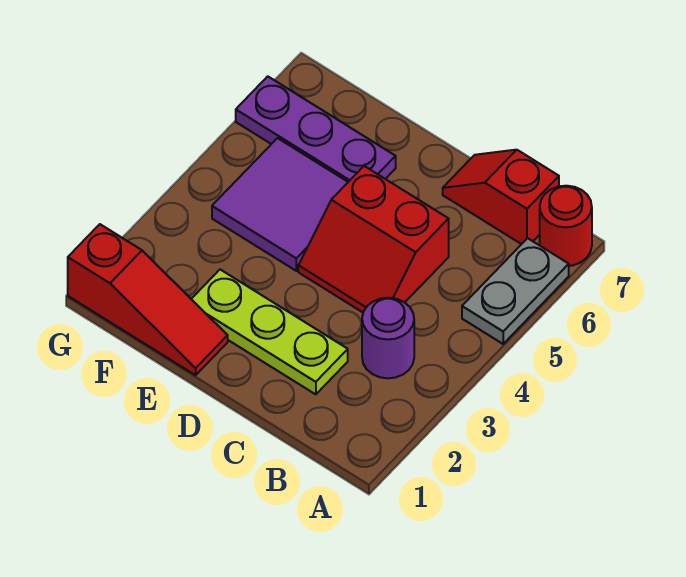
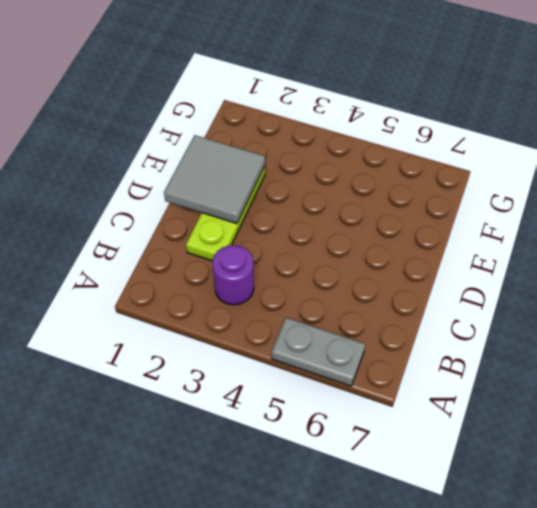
grey 2x2 tile [164,135,265,224] -> none
none -> red 1x1 round brick [540,186,592,266]
none -> red 1x2 slope [443,150,559,244]

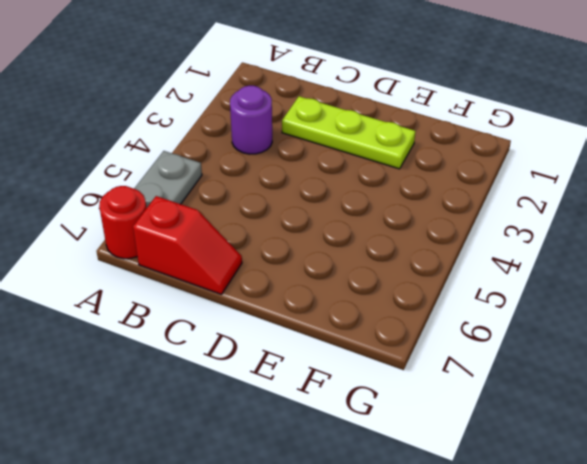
none -> red 2x2 slope [298,166,449,312]
none -> red 1x3 slope [68,224,228,375]

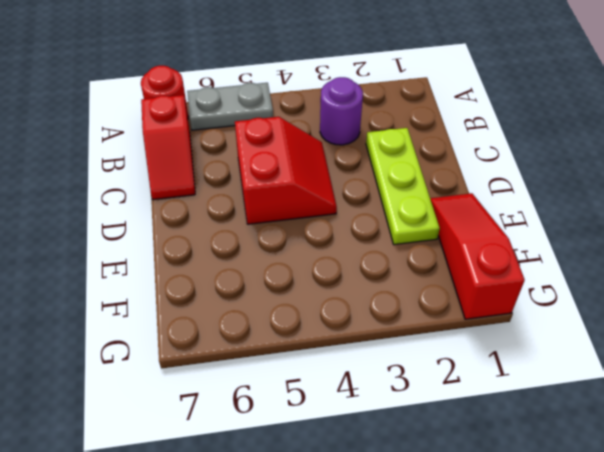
none -> purple 2x2 tile [212,138,348,271]
none -> purple 1x3 plate [236,76,396,182]

